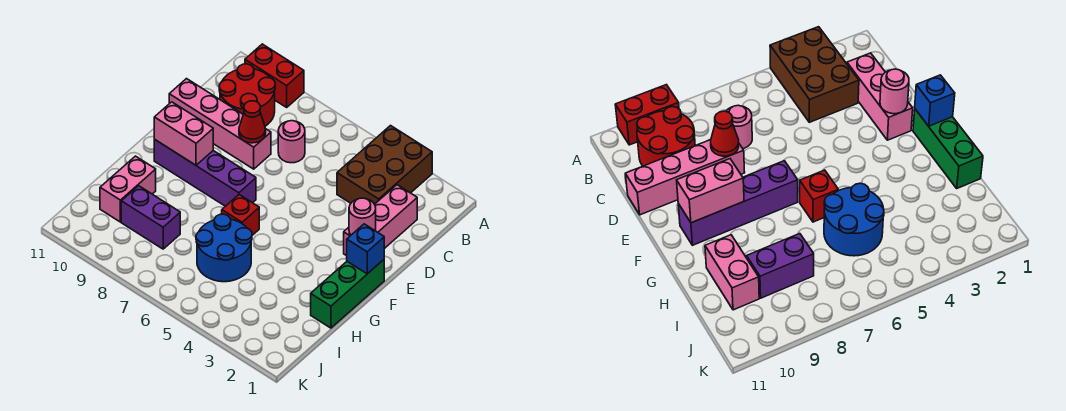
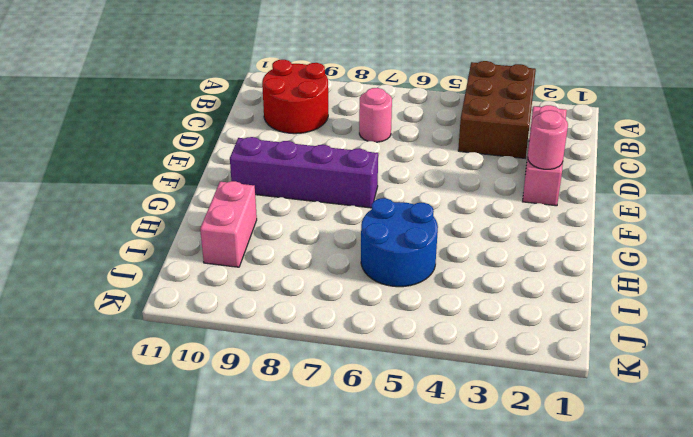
none -> red 1x2 brick [245,44,304,107]
none -> pink 1x4 brick [169,79,271,169]
none -> green 1x3 brick [311,260,384,328]

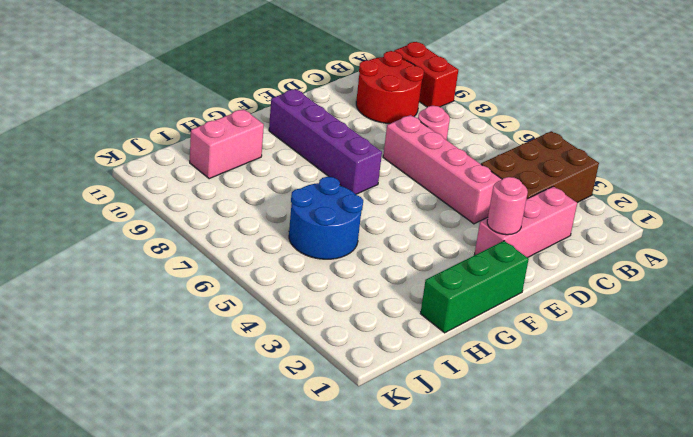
pink 1x4 brick [383,115,502,224] -> pink 1x4 brick moved to [169,79,271,169]
none -> red 1x1 brick [222,195,259,235]
none -> purple 1x2 brick [121,186,180,249]
none -> red 1x1 cone [239,101,266,143]

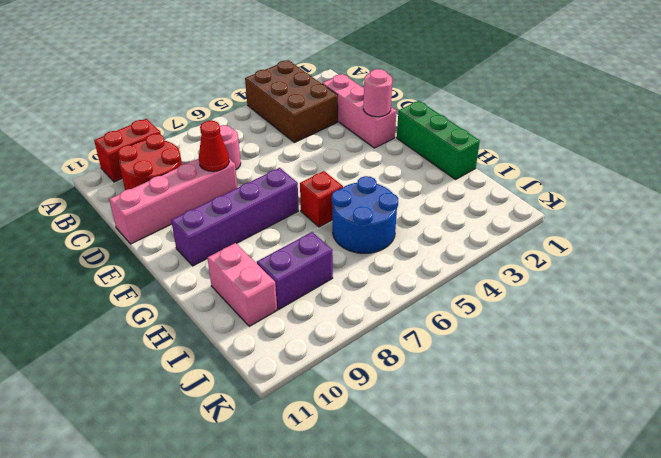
none -> blue 1x1 brick [347,224,384,274]
none -> pink 1x2 brick [154,102,213,165]

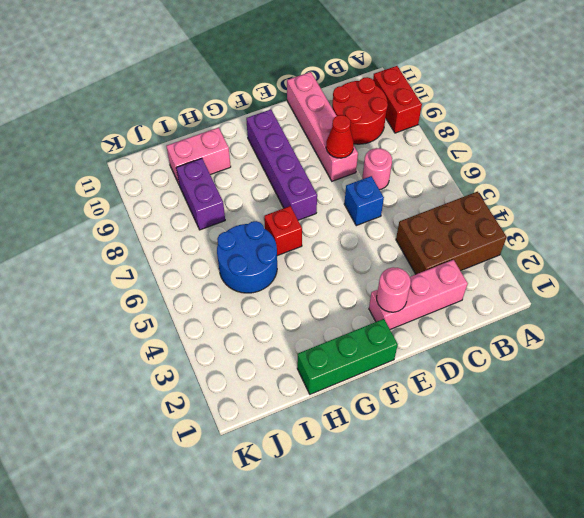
blue 1x1 brick [344,176,384,226] -> blue 1x1 brick moved to [347,224,384,274]
none -> pink 1x2 brick [154,102,213,165]

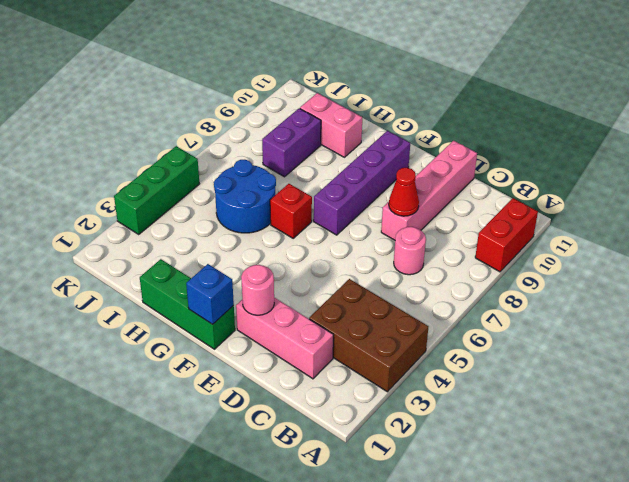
green 1x3 brick [114,146,199,234] -> none
none -> red 2x2 round brick [219,64,275,126]
none -> pink 1x2 brick [154,102,213,165]

